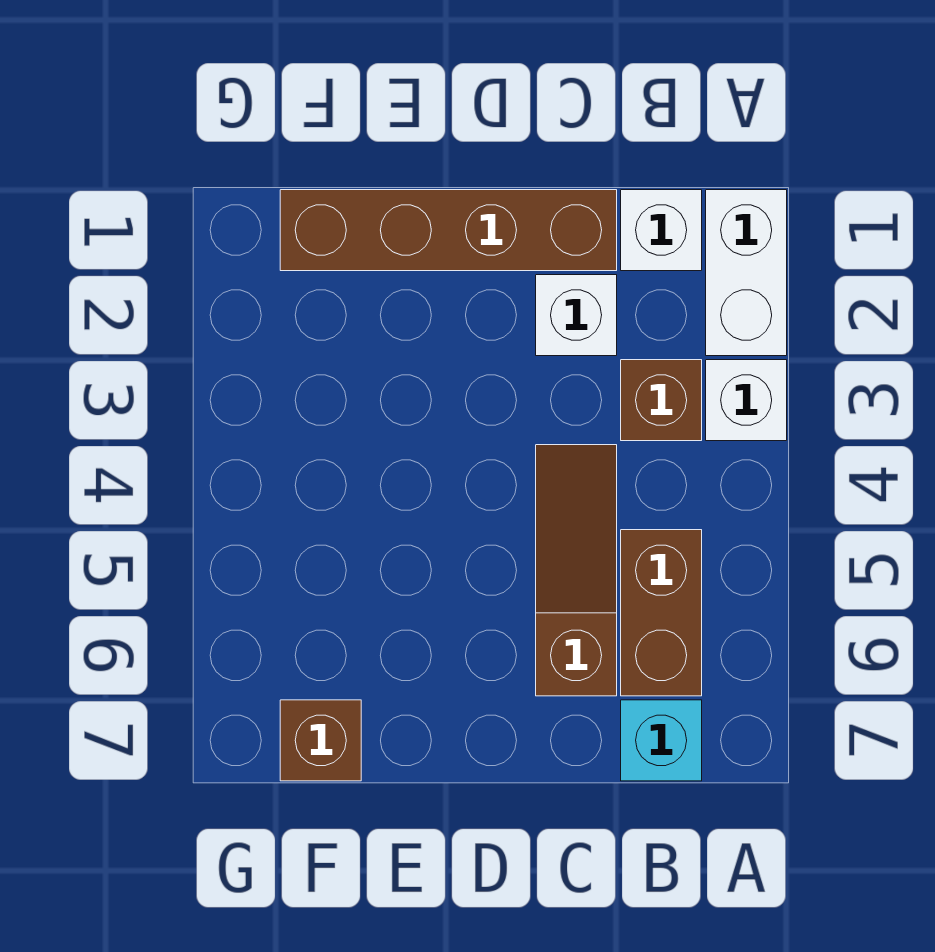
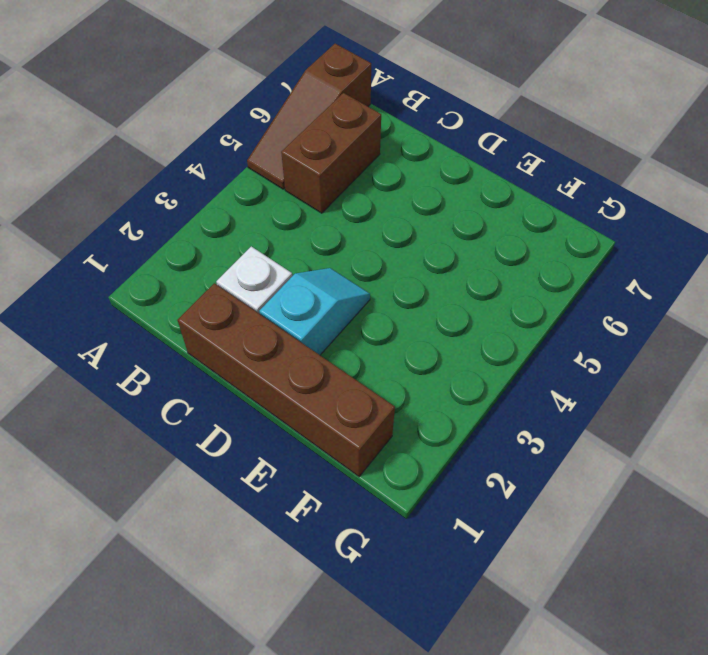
brown 1x3 slope [247,44,371,189] -> brown 1x3 slope moved to [536,445,617,696]
cyan 1x2 slope [259,268,370,355] -> none
none -> white 1x2 brick [706,190,787,356]
none -> white 1x1 brick [706,360,787,441]

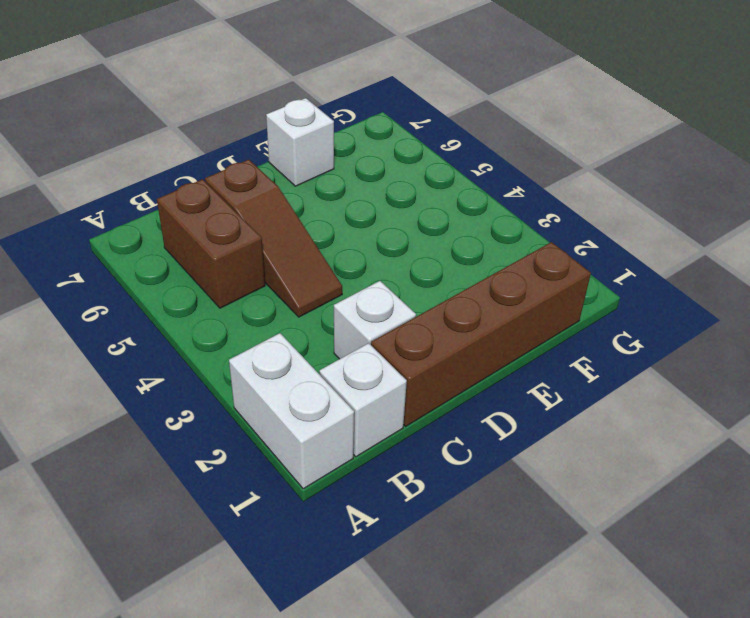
white 1x1 brick [266,98,334,186] -> white 1x1 brick moved to [706,360,787,441]
none -> brown 1x1 brick [621,360,702,441]
none -> cyan 1x1 brick [621,700,702,781]

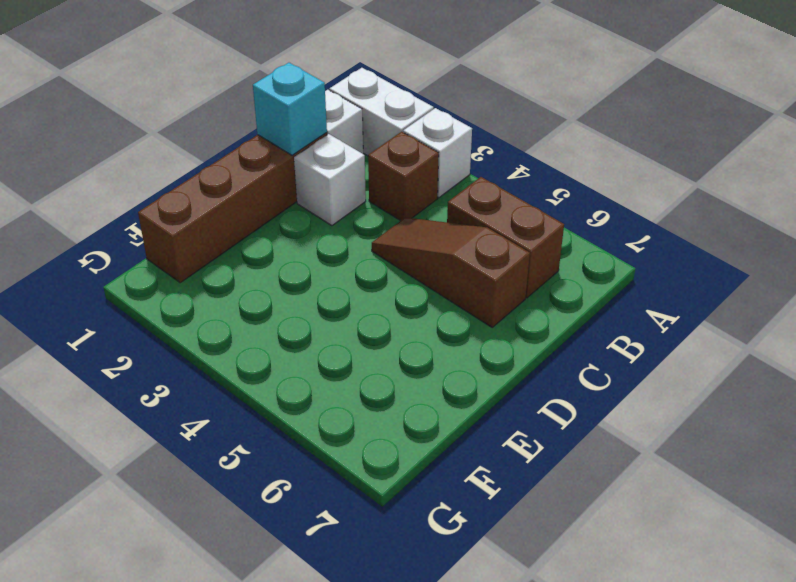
cyan 1x1 brick [253,63,327,155] -> cyan 1x1 brick moved to [621,700,702,781]
none -> brown 1x1 brick [280,700,361,781]

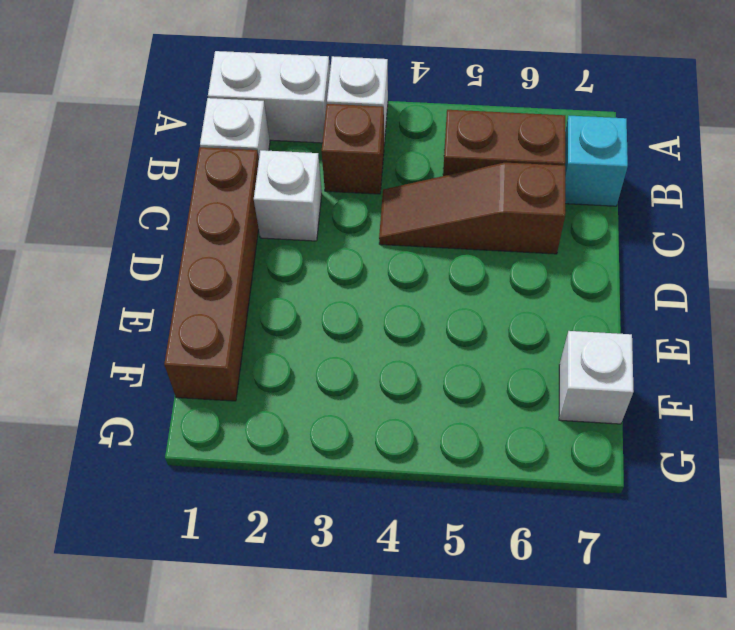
white 1x1 brick [559,331,634,424] -> brown 1x1 brick [280,700,361,781]

